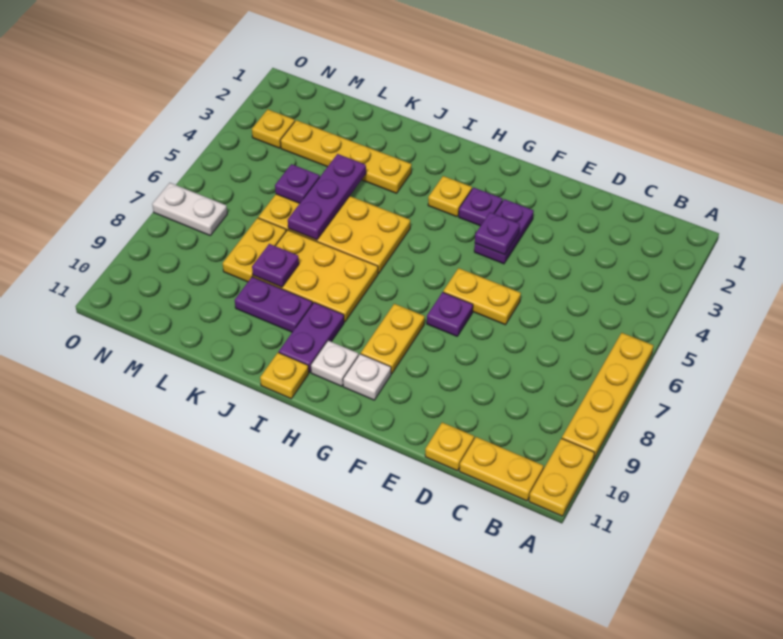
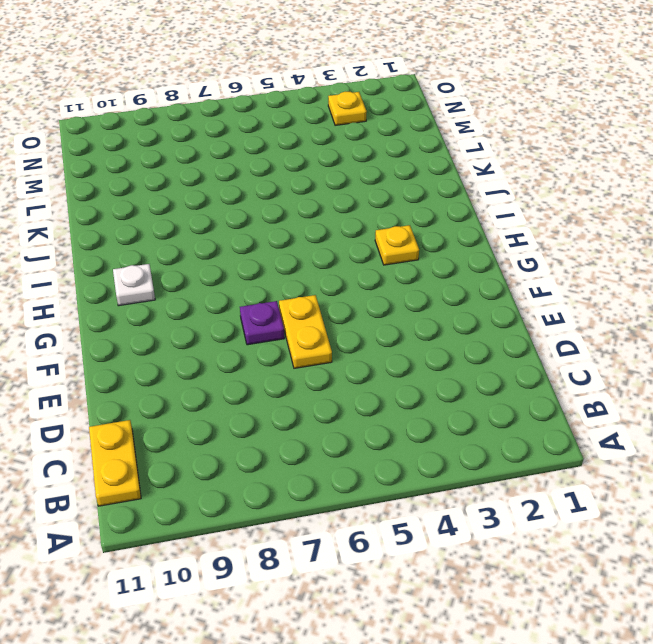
none -> yellow 1x4 plate [562,333,653,458]
none -> yellow 1x2 plate [529,438,595,516]
none -> yellow 1x1 plate [425,422,474,471]

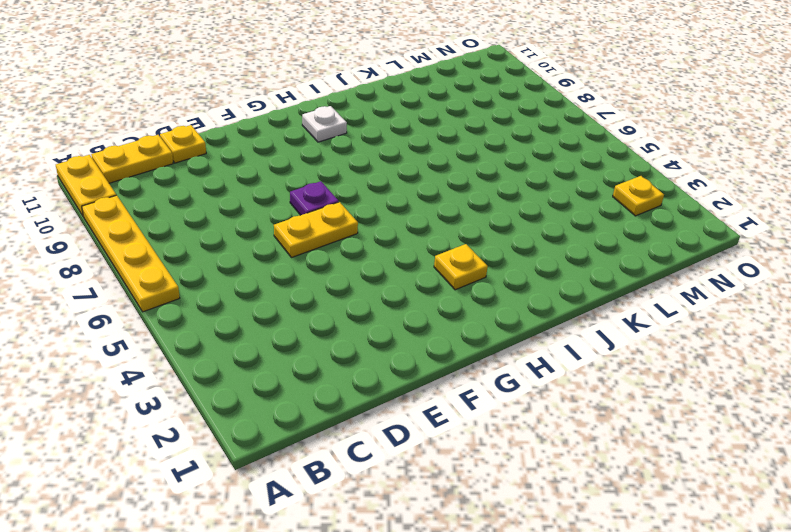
none -> purple 1x2 plate [474,199,534,264]
none -> purple 1x1 plate [459,188,503,226]
none -> yellow 1x2 plate [361,304,425,374]

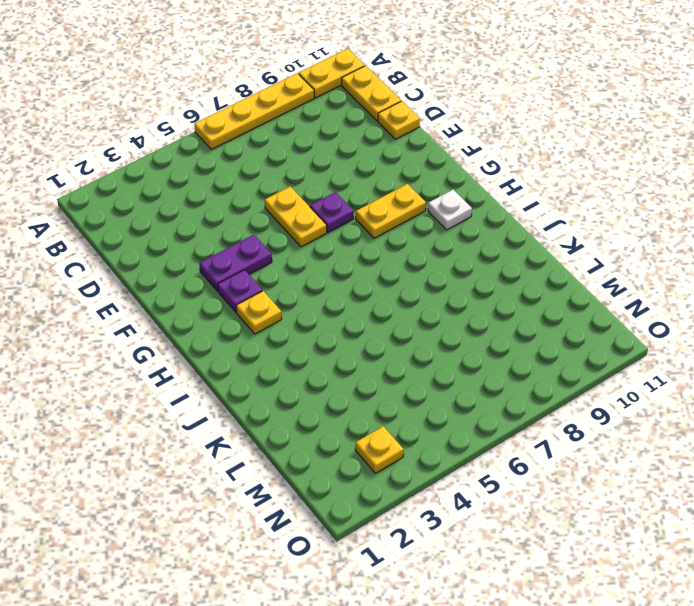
none -> white 1x1 plate [343,354,391,400]
none -> yellow 2x4 plate [258,194,410,274]
none -> yellow 2x3 plate [253,230,378,322]

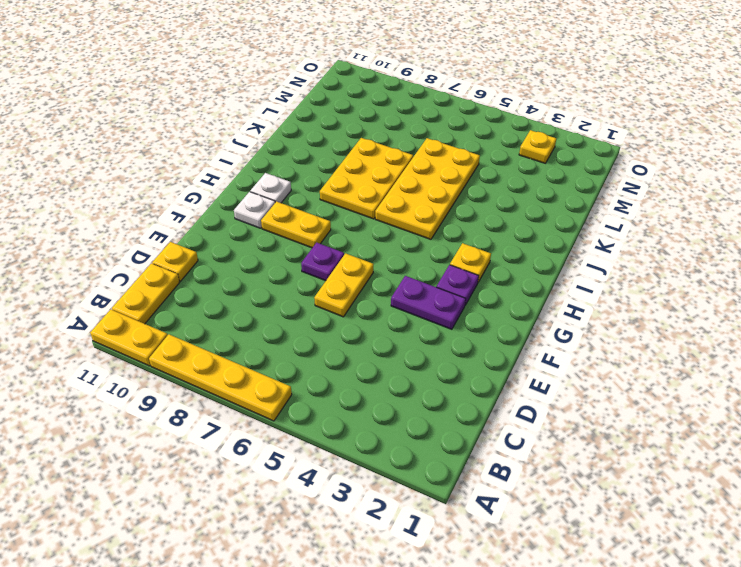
none -> purple 1x2 plate [279,302,344,373]
none -> yellow 1x1 plate [260,353,309,399]
none -> yellow 1x4 plate [280,120,412,193]

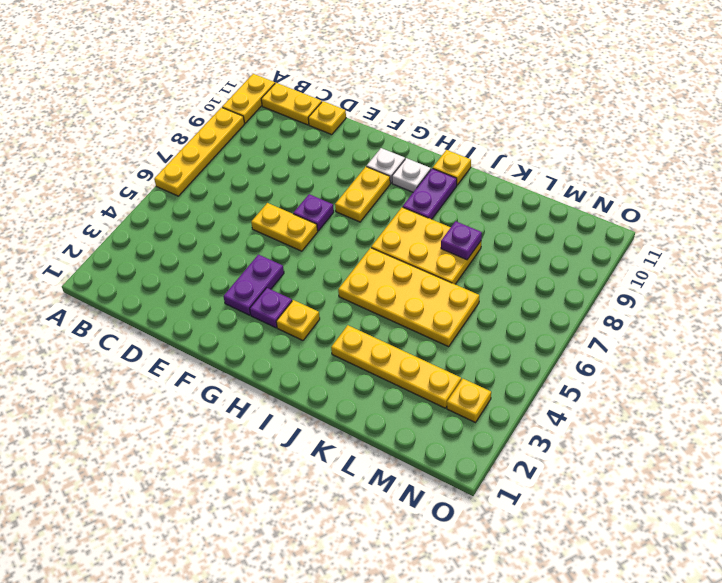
none -> purple 1x2 plate [235,277,312,332]
none -> yellow 1x2 plate [223,218,286,282]
none -> white 1x2 plate [152,183,227,235]

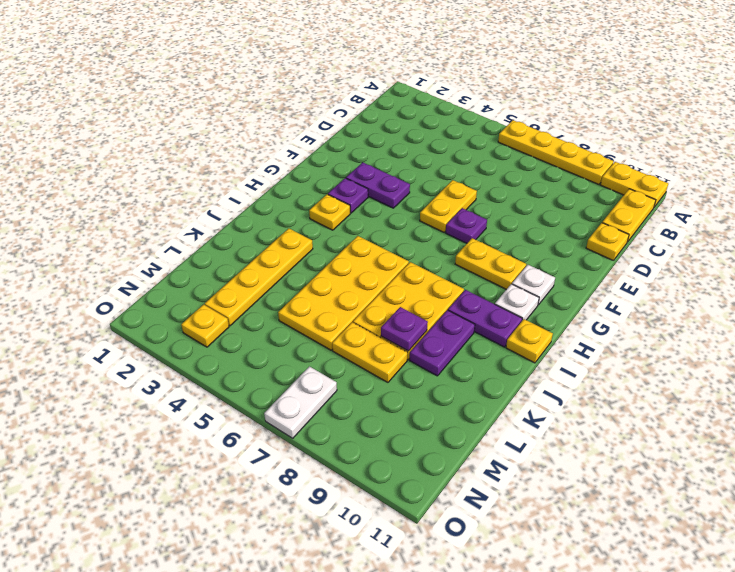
none -> purple 1x1 plate [475,212,520,255]
none -> purple 1x3 plate [288,154,366,240]
none -> purple 1x1 plate [275,164,320,203]

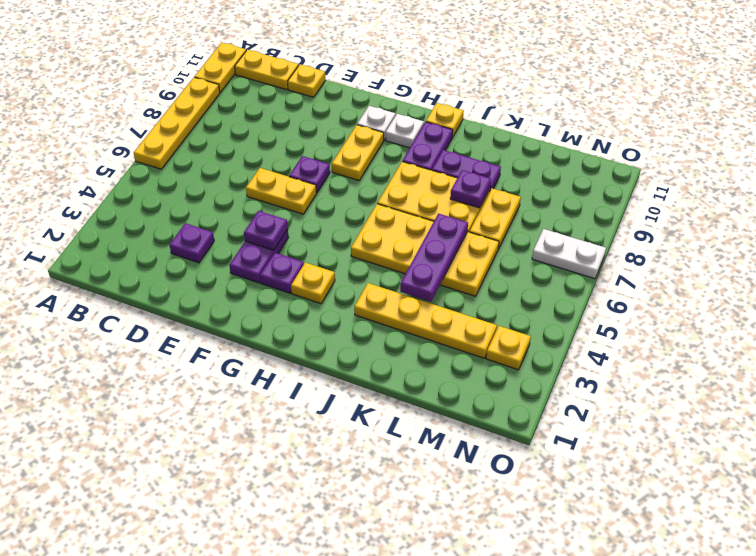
purple 1x1 plate [170,223,214,263] -> purple 1x1 plate moved to [275,164,320,203]

